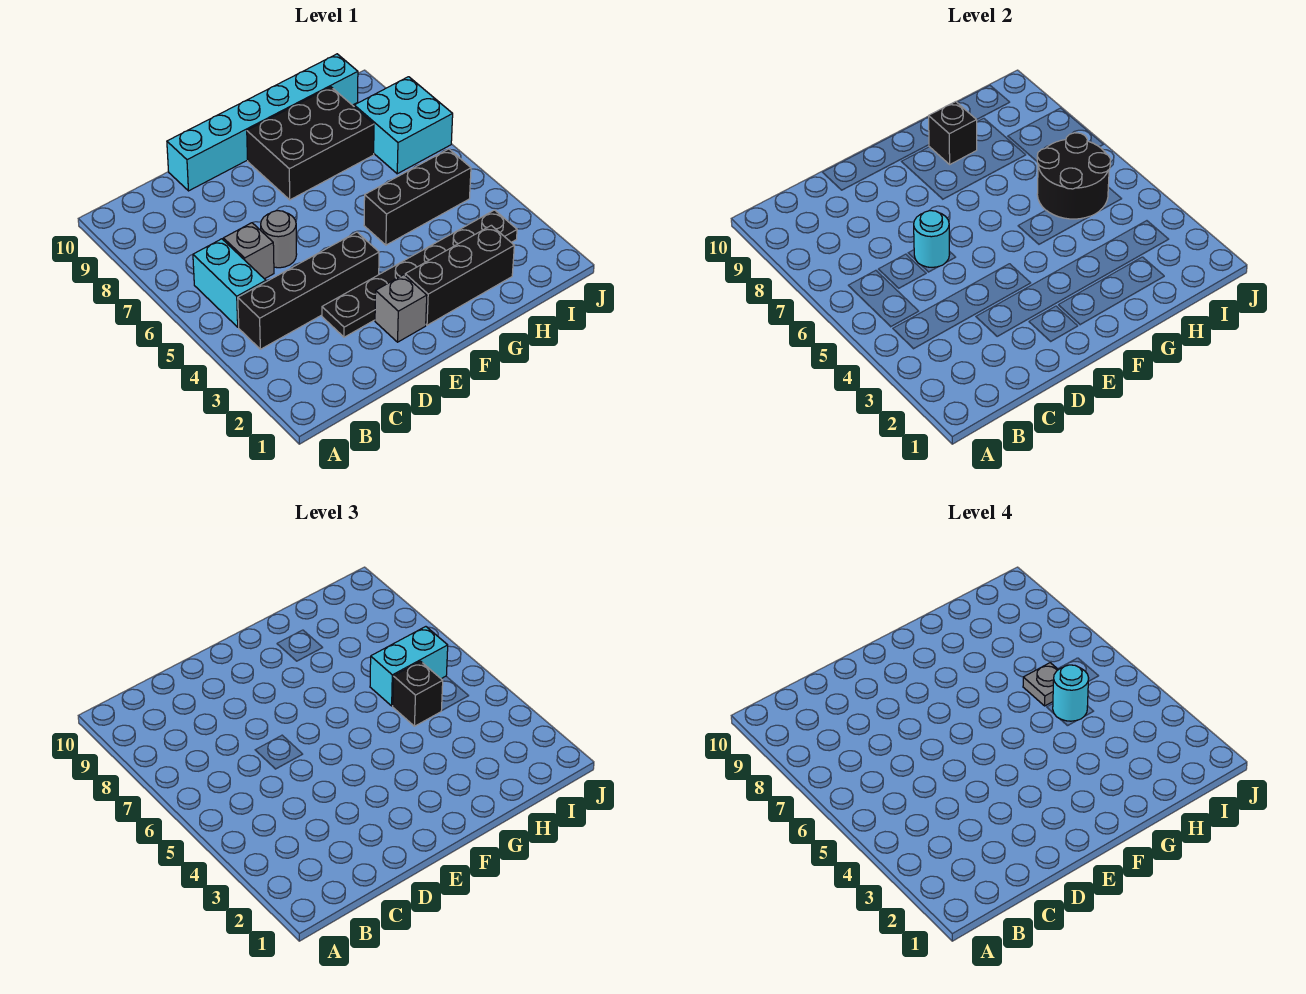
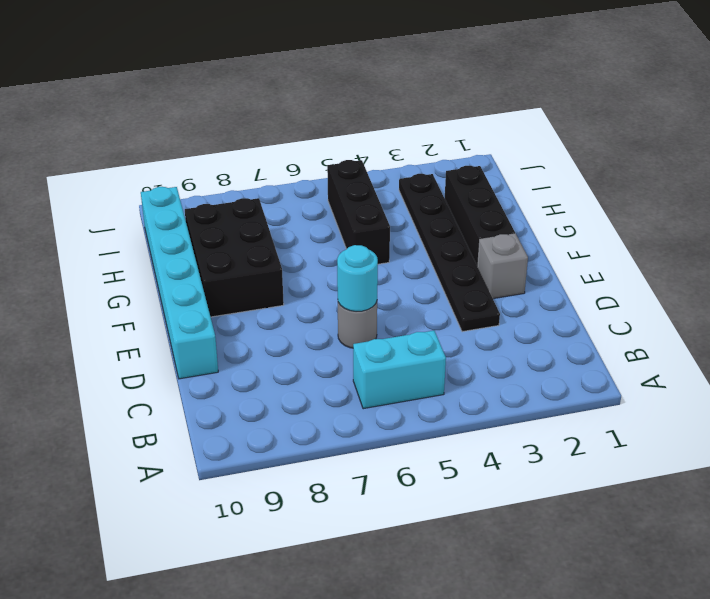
none -> black 1x4 brick [238,232,379,349]
none -> grey 1x1 brick [223,223,274,279]
none -> cyan 2x2 brick [354,77,453,174]

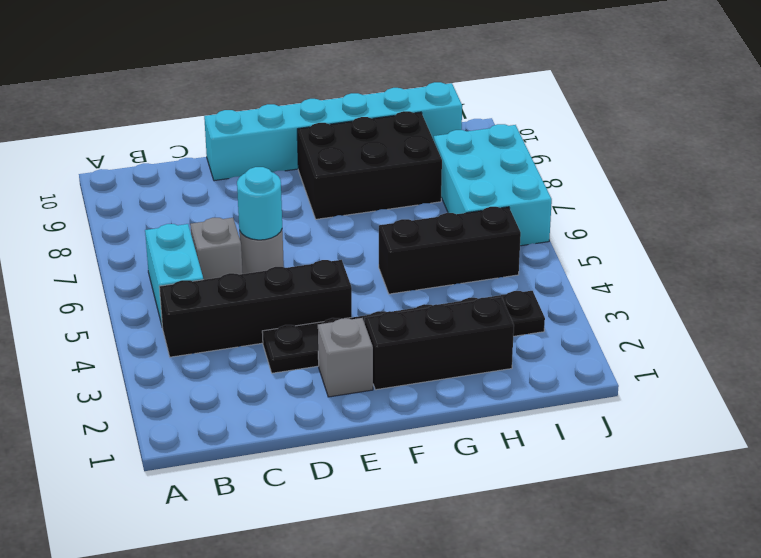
cyan 2x3 brick [434,124,552,246] -> cyan 2x2 brick [354,77,453,174]
none -> black 1x1 brick [929,102,977,164]
none -> black 2x2 round brick [1037,133,1111,219]
none -> black 1x1 brick [392,661,443,726]

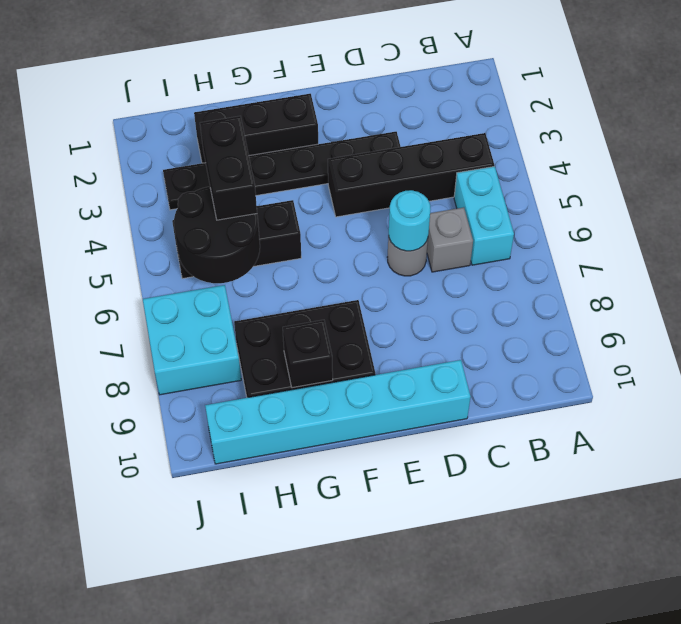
black 1x2 brick [200,116,257,220] -> black 1x1 brick [392,661,443,726]
none -> grey 1x1 brick [375,275,427,342]
none -> cyan 1x2 brick [370,627,448,706]
none -> cyan 1x1 round brick [1053,665,1089,721]

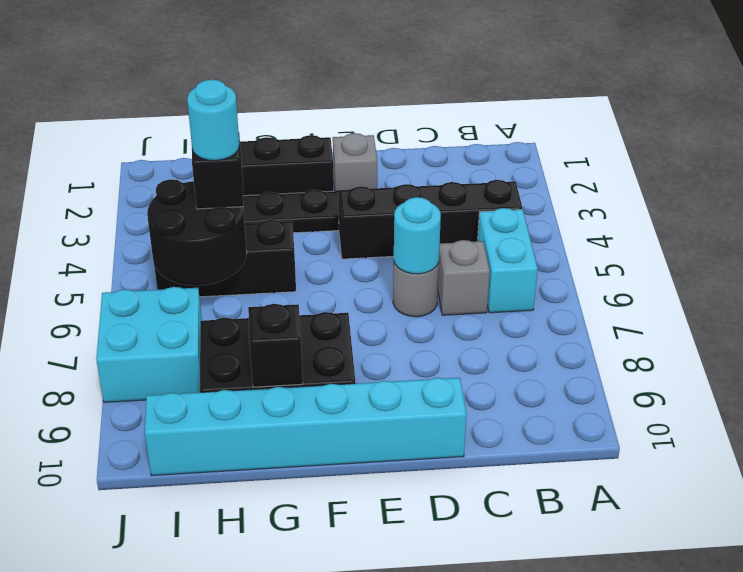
none -> cyan 1x2 brick [370,627,448,706]
none -> grey 1x1 plate [1023,663,1058,706]

